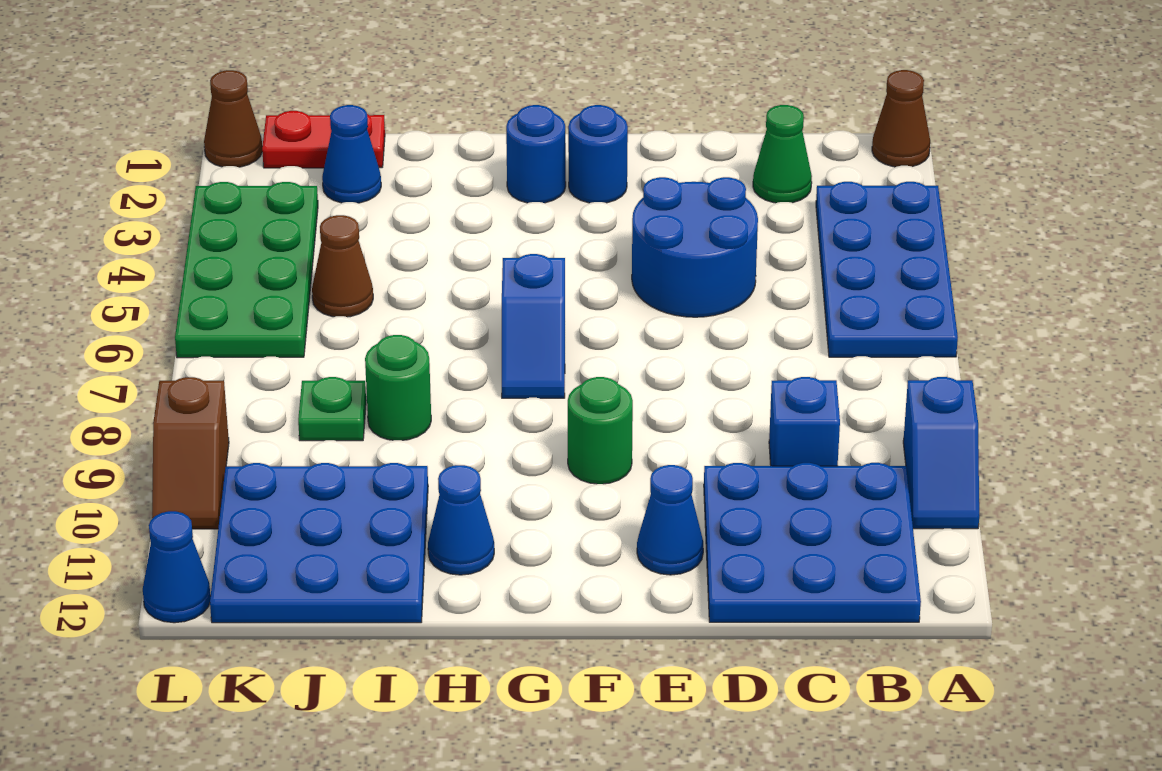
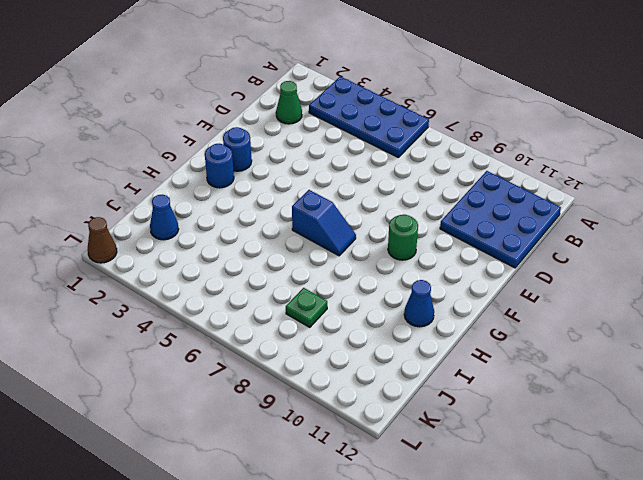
none -> brown 1x1 cone [872,70,930,167]
none -> blue 1x2 slope [903,377,979,529]
none -> blue 1x1 brick [769,377,840,466]

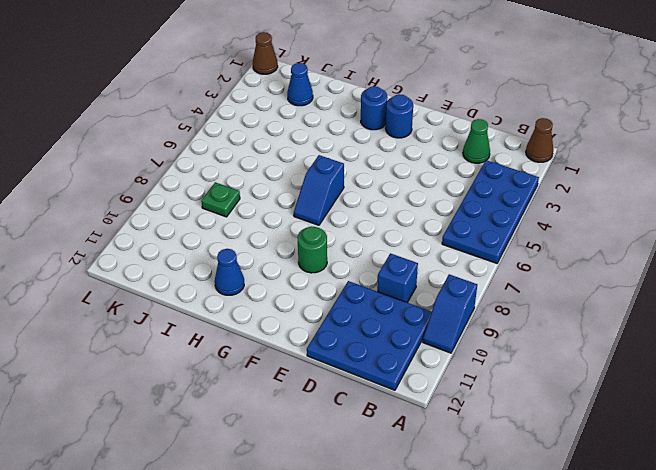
none -> blue 2x2 round brick [632,177,758,317]
none -> blue 1x1 cone [637,465,703,575]
none -> green 1x1 round brick [365,335,431,440]

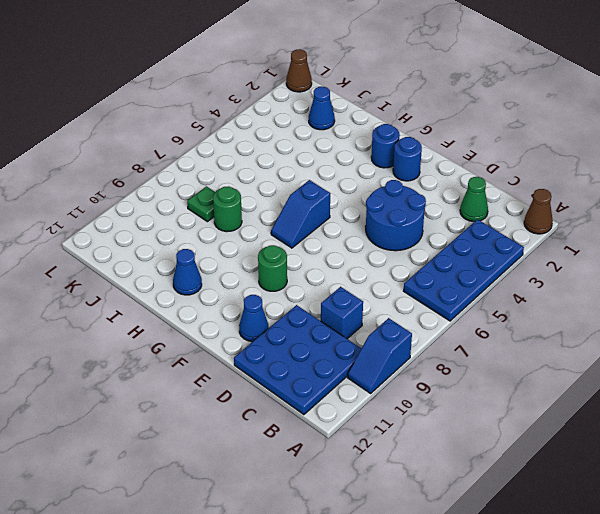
none -> blue 3x3 plate [210,463,428,623]
none -> red 1x2 plate [262,111,385,168]
none -> brown 1x1 cone [312,215,373,317]

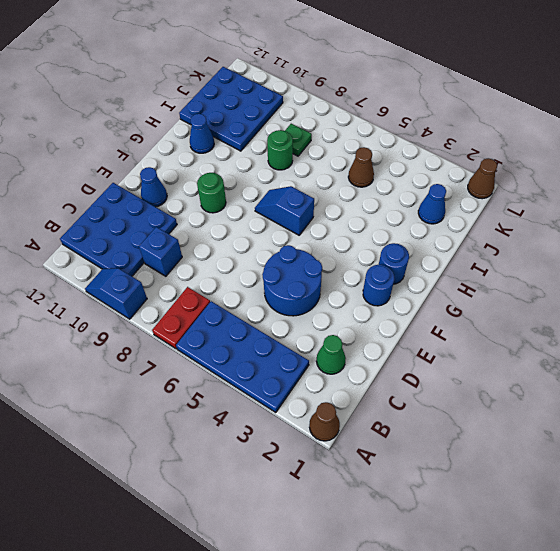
red 1x2 plate [152,287,210,349] -> red 1x2 plate moved to [262,111,385,168]
none -> green 2x4 plate [175,182,318,358]
none -> brown 1x2 slope [152,377,229,529]
none -> blue 1x1 cone [143,511,211,623]

